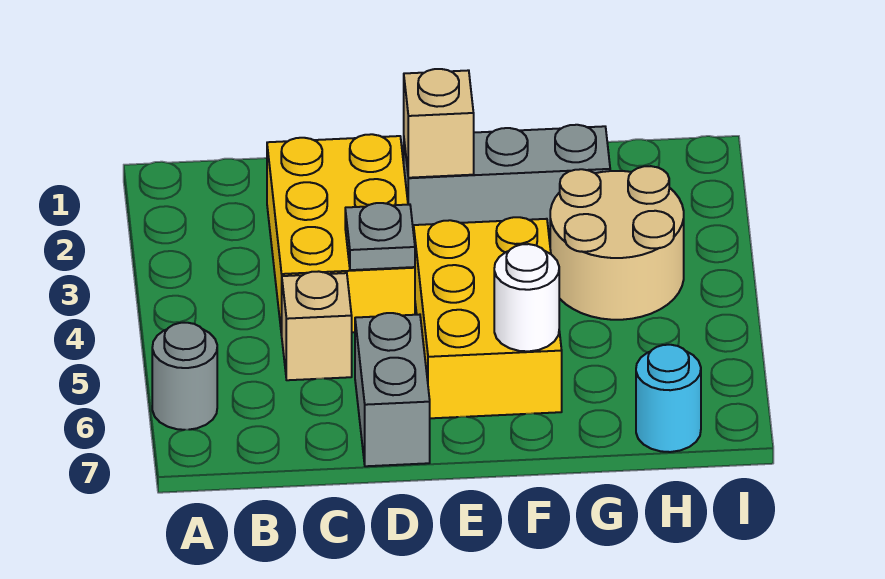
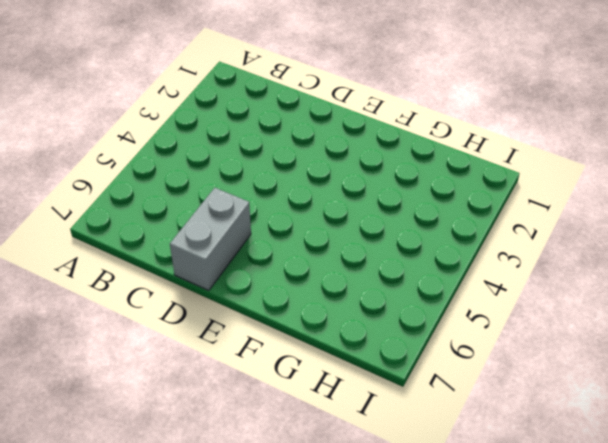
none -> grey 1x1 round brick [152,323,217,430]
none -> yellow 2x3 brick [267,134,415,335]

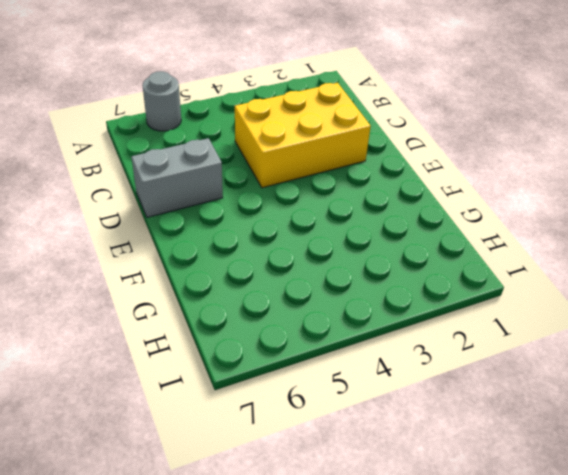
none -> tan 1x1 brick [282,271,352,380]
none -> grey 1x3 brick [404,125,610,233]

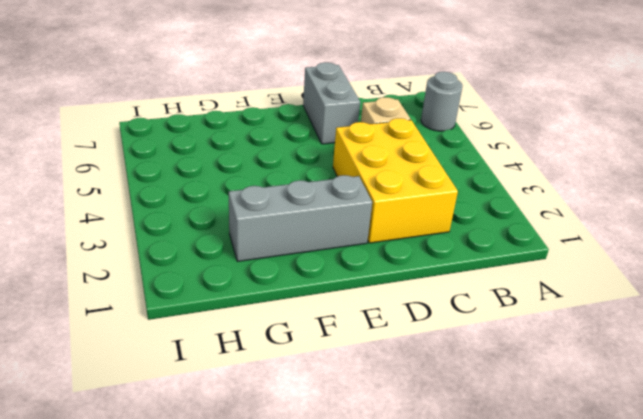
none -> yellow 2x3 brick [414,217,562,418]
none -> tan 2x2 round brick [550,166,684,320]

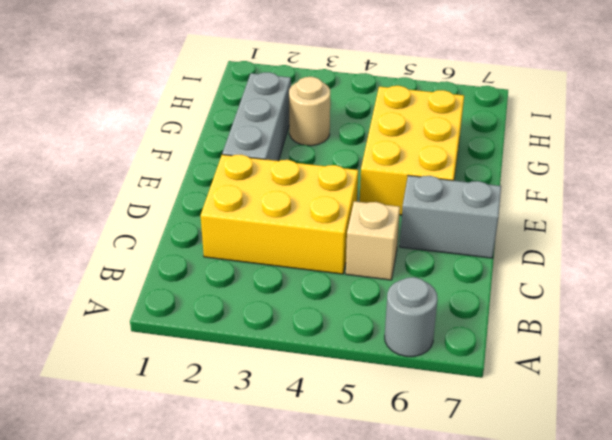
yellow 2x3 brick [360,86,464,215] -> yellow 2x3 brick turned to [414,217,562,418]
tan 1x1 round brick [289,76,330,146] -> tan 2x2 round brick [550,166,684,320]
none -> cyan 1x1 round brick [636,345,701,452]
none -> grey 1x1 plate [345,203,415,270]

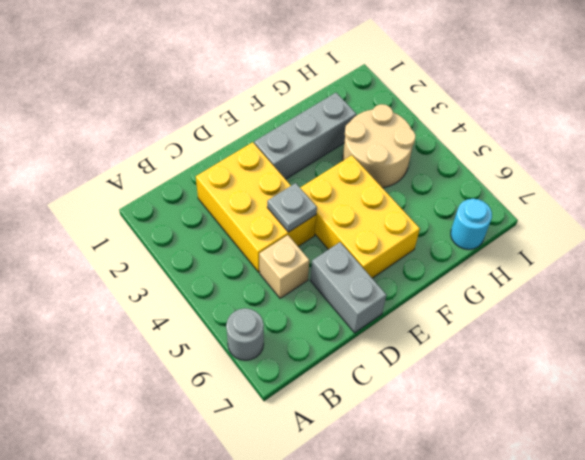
none -> tan 1x1 brick [404,69,474,178]
none -> white 1x1 round brick [494,244,559,351]

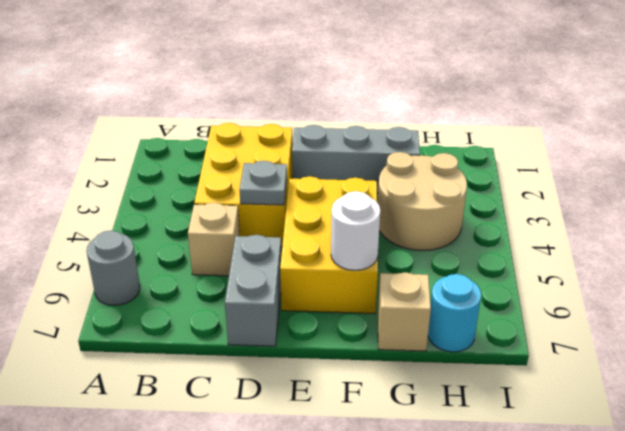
tan 1x1 brick [378,272,431,351] -> tan 1x1 brick moved to [404,69,474,178]

